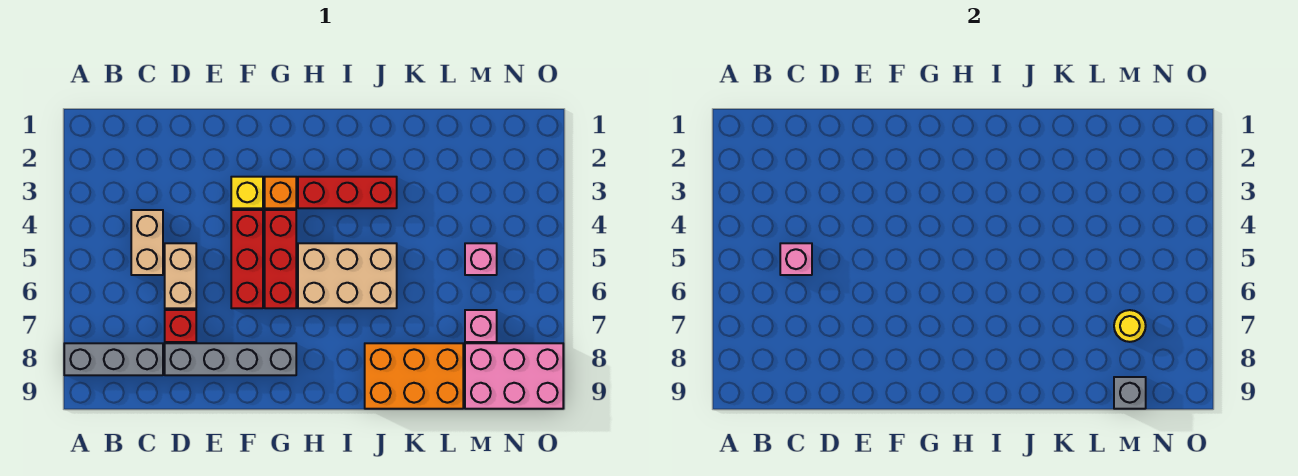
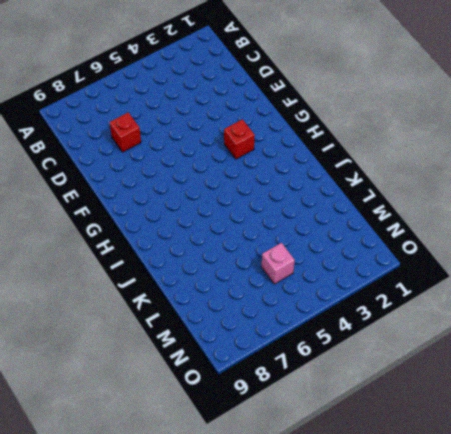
red 1x1 brick [224,119,255,159] -> orange 1x1 brick [265,177,296,208]
none -> grey 1x3 brick [64,343,163,375]
none -> tan 1x2 brick [131,210,163,275]
none -> tan 1x2 brick [165,243,196,308]

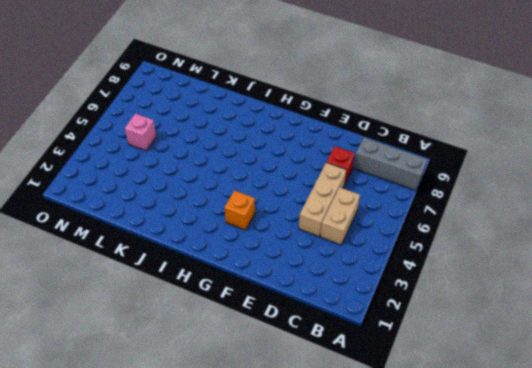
tan 1x3 brick [299,162,346,237] -> tan 1x2 brick [165,243,196,308]
none -> grey 1x4 brick [165,343,296,375]
none -> yellow 1x1 brick [231,177,263,208]
none -> red 1x3 brick [231,210,263,308]

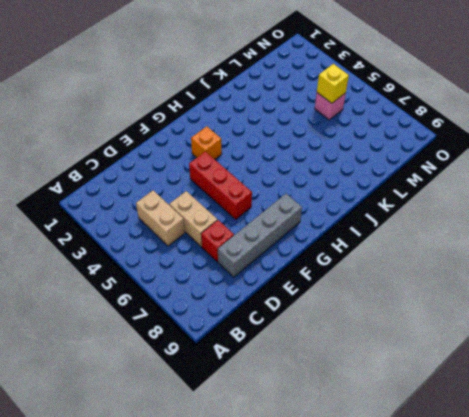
yellow 1x1 brick [317,64,349,103] -> yellow 1x1 brick moved to [231,177,263,208]
none -> grey 1x3 brick [64,343,163,375]
none -> red 1x3 brick [265,210,296,308]
none -> red 1x3 brick [298,177,397,208]

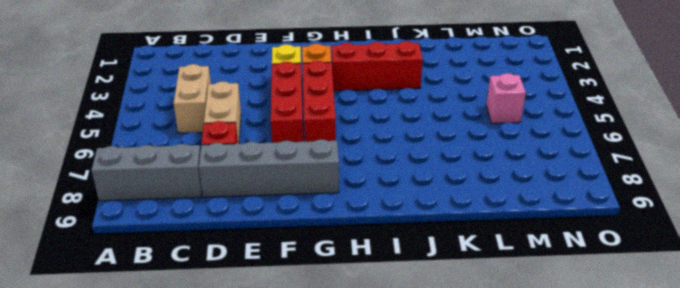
none -> tan 2x3 brick [298,243,397,308]
none -> orange 2x3 brick [365,343,463,409]
none -> pink 1x1 brick [465,310,497,342]

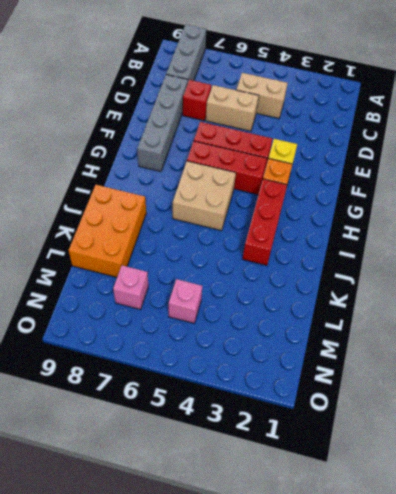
tan 2x2 brick [173,161,236,231] -> tan 2x3 brick [298,243,397,308]
none -> pink 2x3 brick [465,343,563,409]
none -> pink 1x1 brick [780,243,812,275]
none -> yellow 1x1 round brick [1114,310,1146,342]

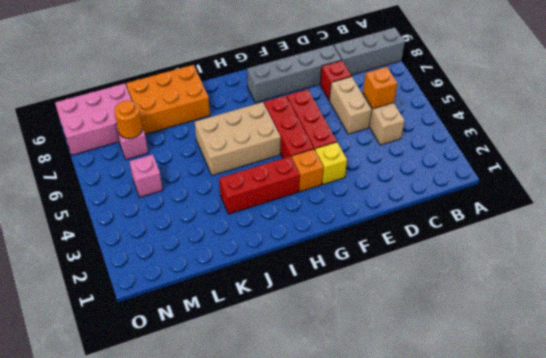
orange 1x1 brick [363,67,397,109] -> pink 1x1 brick [780,243,812,275]
orange 1x1 round brick [114,100,142,139] -> yellow 1x1 round brick [1114,310,1146,342]
none -> grey 1x1 brick [1114,377,1146,409]

